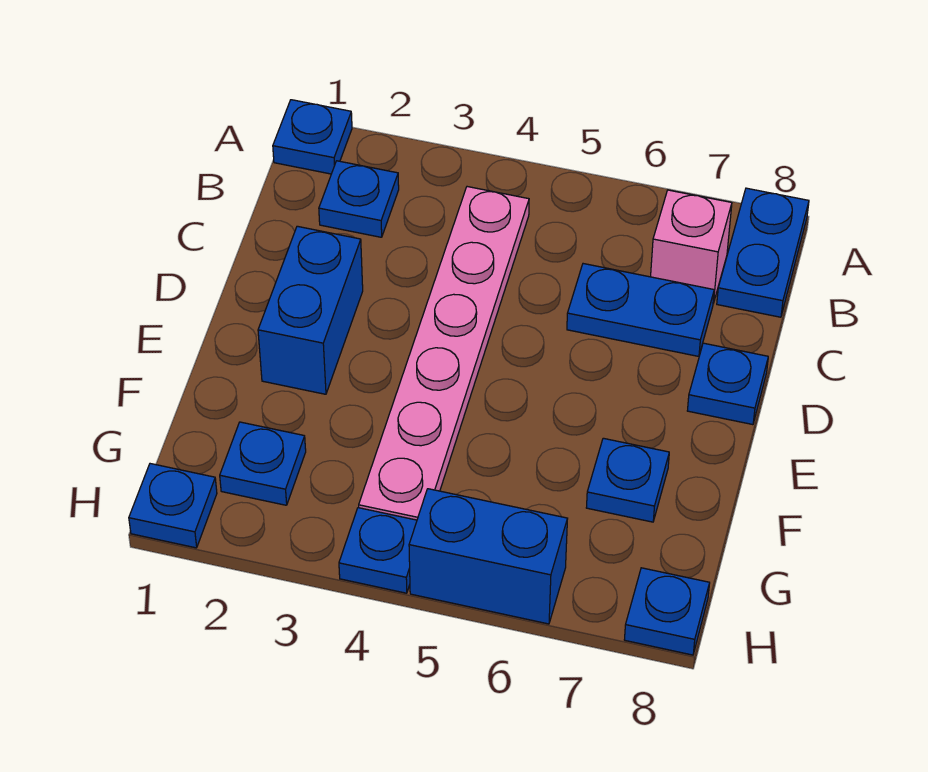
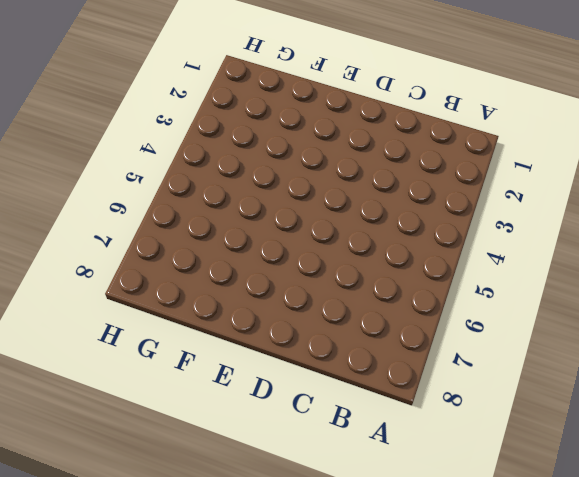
none -> blue 1x1 plate [273,100,352,174]
none -> blue 1x2 plate [717,188,809,317]
none -> blue 1x1 plate [319,161,399,237]

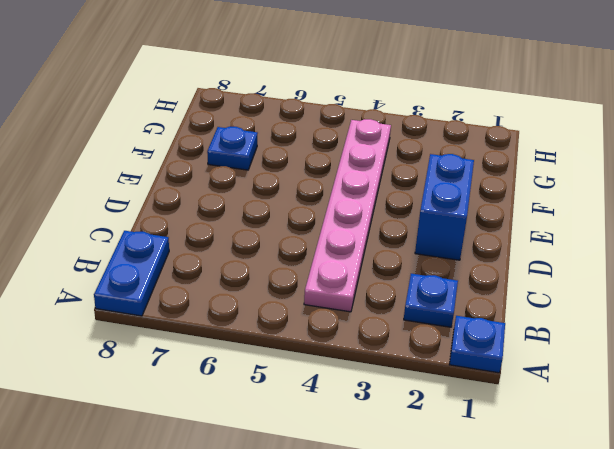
none -> pink 1x1 brick [651,190,732,304]
none -> blue 1x2 plate [567,264,714,356]
none -> blue 1x1 plate [687,343,768,425]

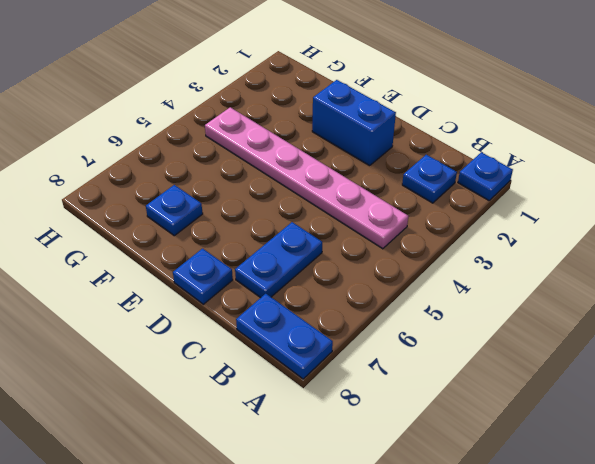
none -> pink 1x1 brick [651,190,732,304]
none -> blue 1x1 plate [220,422,306,505]
none -> blue 1x1 plate [129,464,217,548]

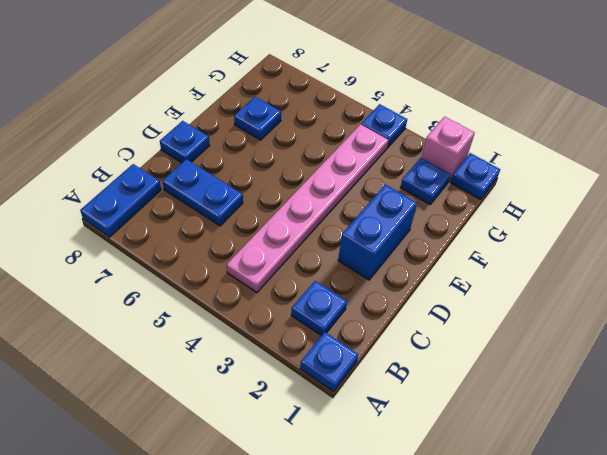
pink 1x1 brick [421,117,475,182] -> pink 1x1 brick moved to [651,190,732,304]
none -> blue 1x2 brick [409,489,568,624]
none -> blue 1x1 plate [624,568,710,655]

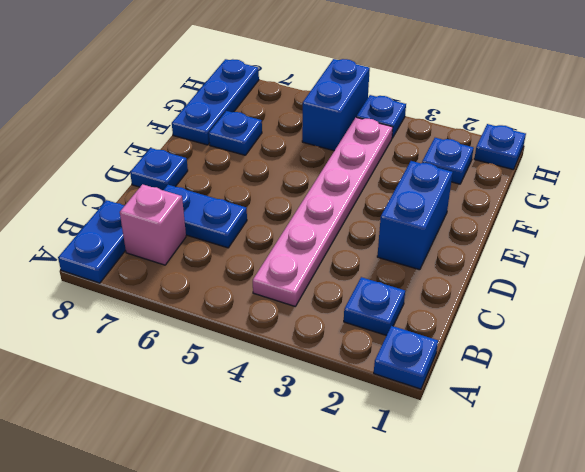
blue 1x3 plate [172,59,259,145] -> blue 1x1 plate [624,568,710,655]
blue 1x2 brick [302,59,370,151] -> blue 1x2 brick turned to [409,489,568,624]

